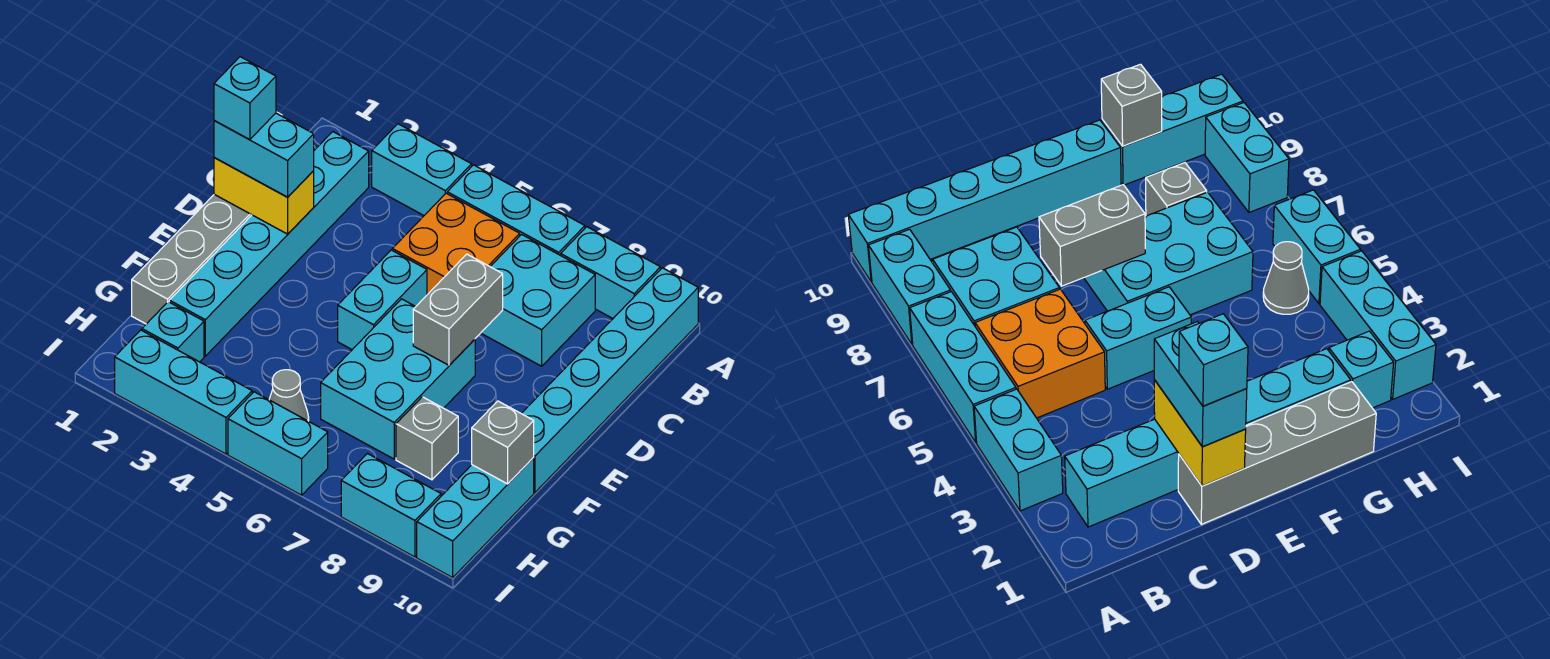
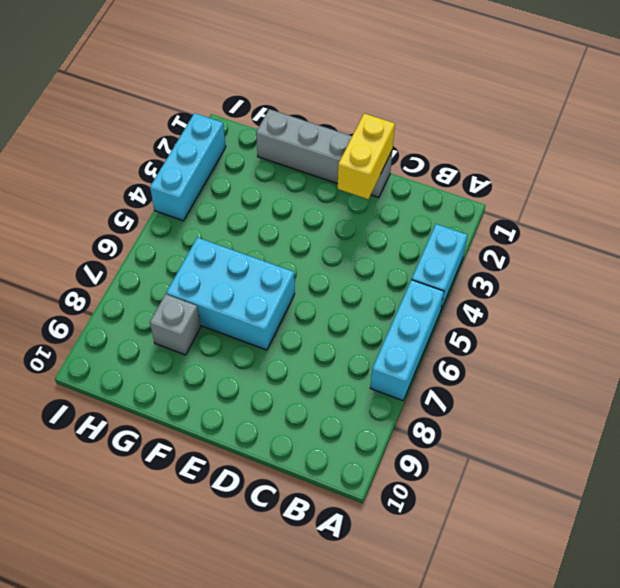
none -> cyan 1x2 brick [561,227,660,318]
none -> cyan 1x6 brick [521,268,698,492]
none -> cyan 1x6 brick [169,132,369,356]

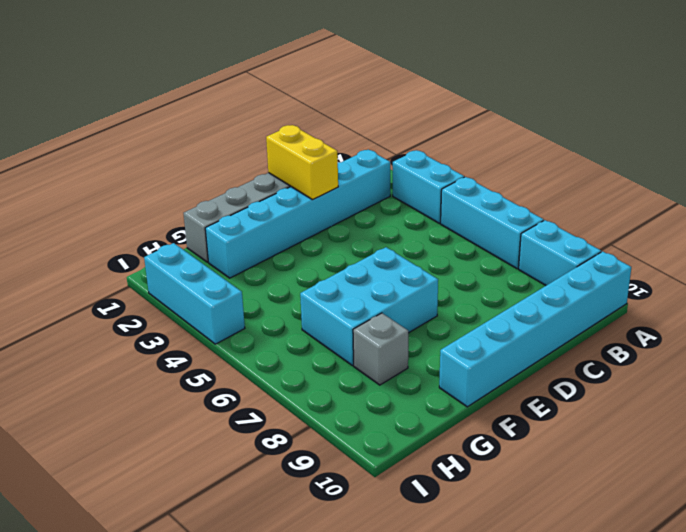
none -> orange 2x2 brick [392,193,520,295]
none -> cyan 2x2 brick [481,234,595,366]
none -> cyan 1x2 brick [338,250,427,350]

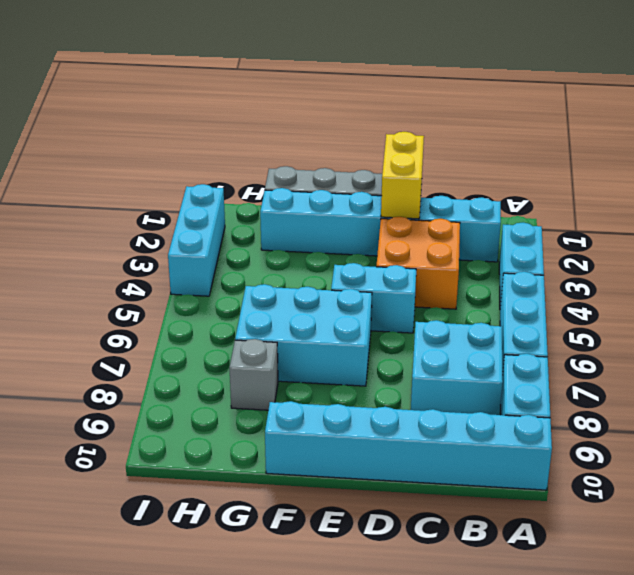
orange 2x2 brick [376,217,460,309] -> orange 2x2 brick moved to [392,193,520,295]
none -> cyan 1x3 brick [417,458,534,577]
none -> cyan 1x1 brick [142,302,204,362]
none -> grey 1x1 cone [269,370,309,421]

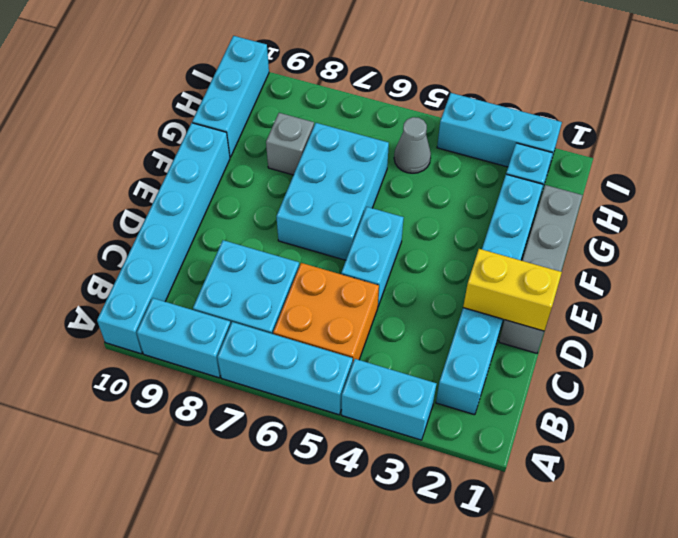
none -> cyan 1x2 brick [228,392,328,495]
none -> cyan 1x2 brick [341,454,441,557]
none -> grey 1x2 brick [413,254,503,365]

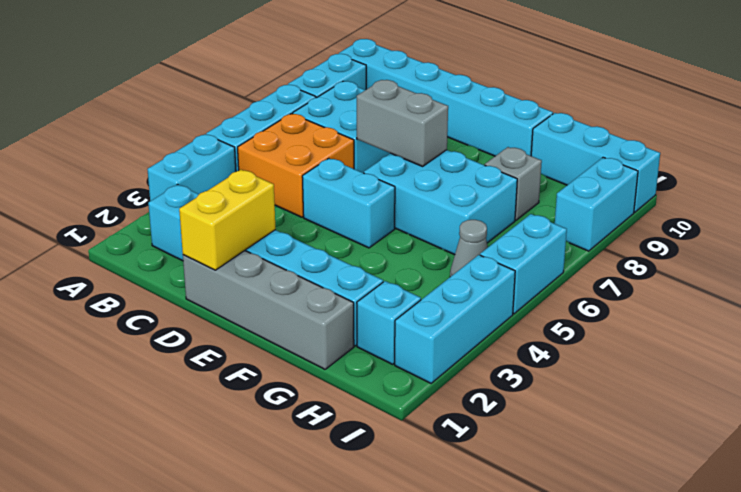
none -> grey 1x1 brick [472,401,534,484]
none -> cyan 1x2 brick [214,113,314,197]
none -> cyan 1x1 brick [214,57,276,140]

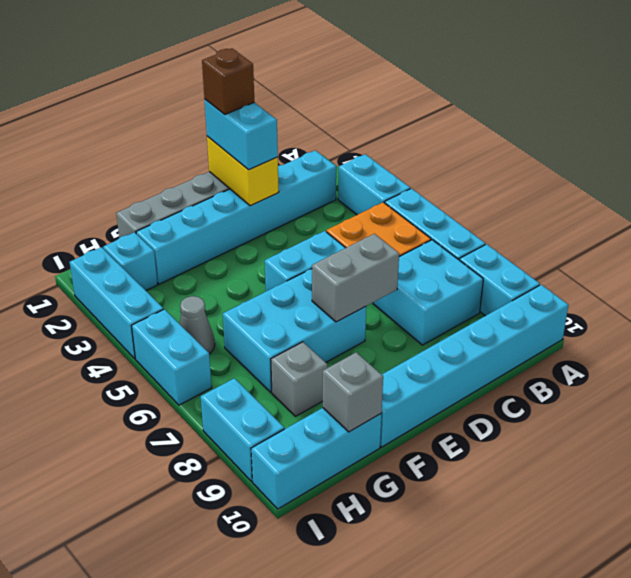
brown 1x1 brick [202,48,254,114] -> cyan 1x1 brick [214,57,276,140]

